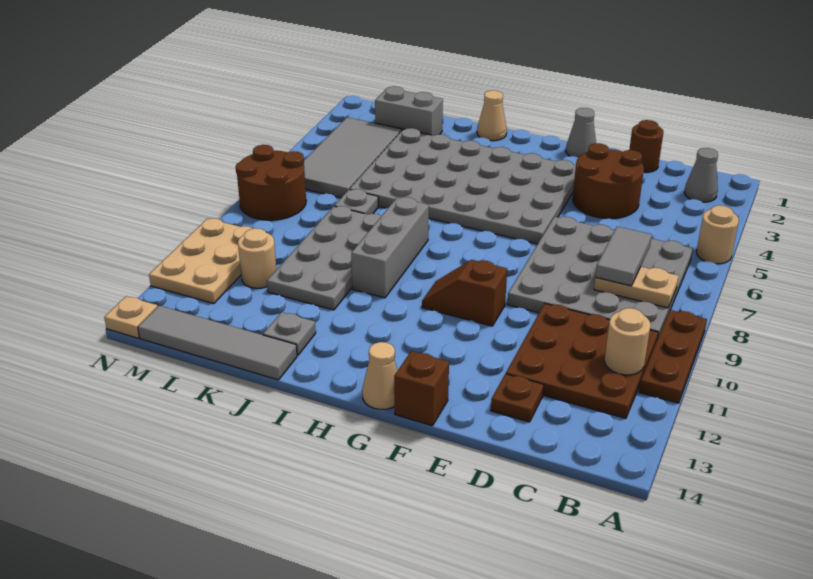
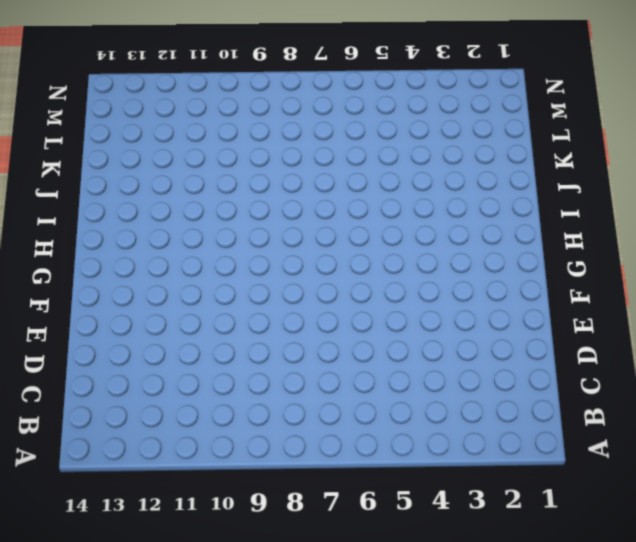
none -> tan 1x1 round brick [697,205,739,264]
none -> brown 1x3 plate [639,310,707,403]
none -> grey 1x1 cone [684,148,718,202]

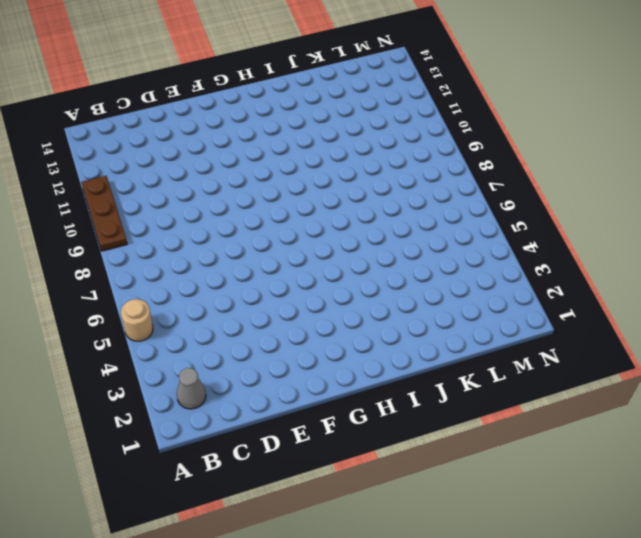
none -> grey 4x4 plate [507,217,693,339]
none -> brown 3x3 plate [506,304,658,418]
none -> brown 1x1 round brick [629,120,664,172]

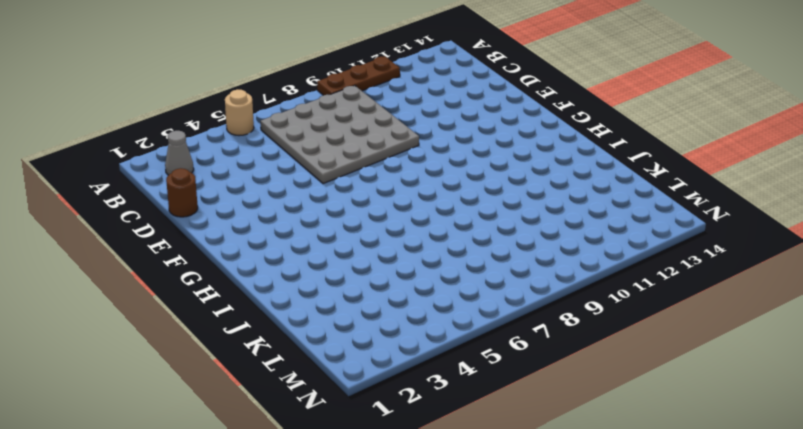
none -> brown 3x3 plate [506,304,658,418]
none -> brown 2x2 round brick [573,143,644,219]
none -> brown 1x1 plate [491,374,544,422]

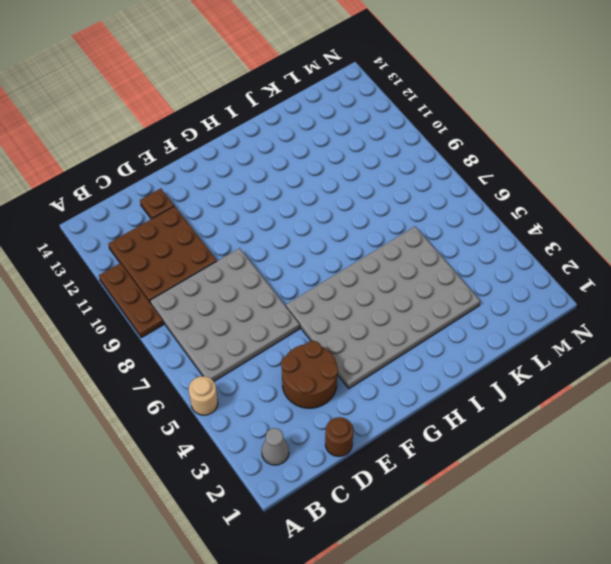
none -> grey 1x1 cone [566,108,596,158]
none -> brown 1x2 slope [422,260,507,326]
none -> brown 1x1 brick [394,351,449,426]

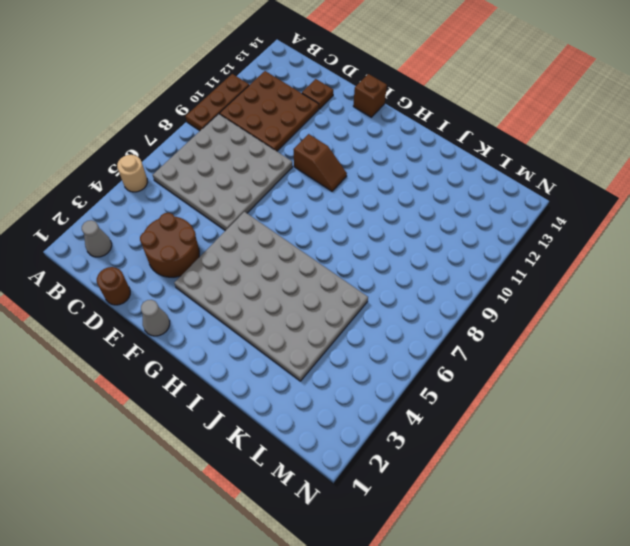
none -> tan 1x1 cone [362,342,398,410]
none -> tan 1x1 cone [477,90,507,141]
none -> grey 1x3 brick [351,197,429,298]

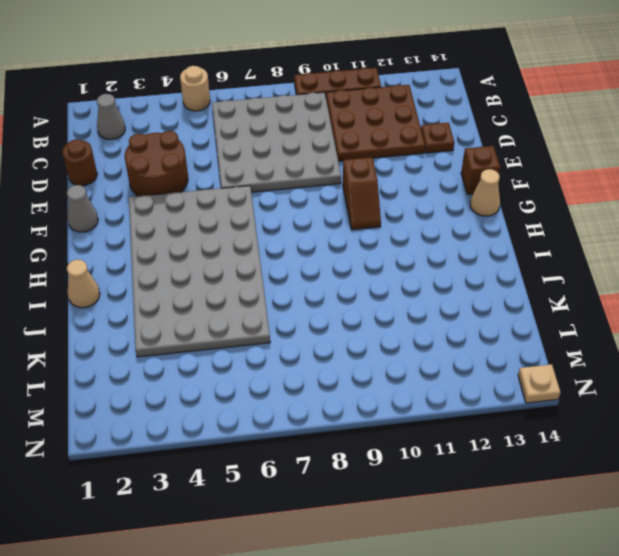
none -> grey 1x3 brick [351,197,429,298]
none -> grey 2x4 plate [267,206,381,310]
none -> grey 1x1 plate [263,312,316,355]

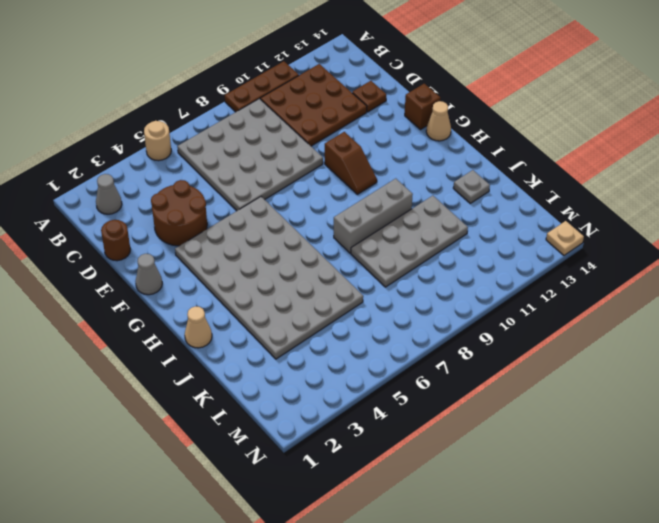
none -> grey 1x4 tile [138,306,297,380]
none -> grey 1x2 brick [375,86,443,135]
none -> grey 1x1 plate [334,189,378,214]

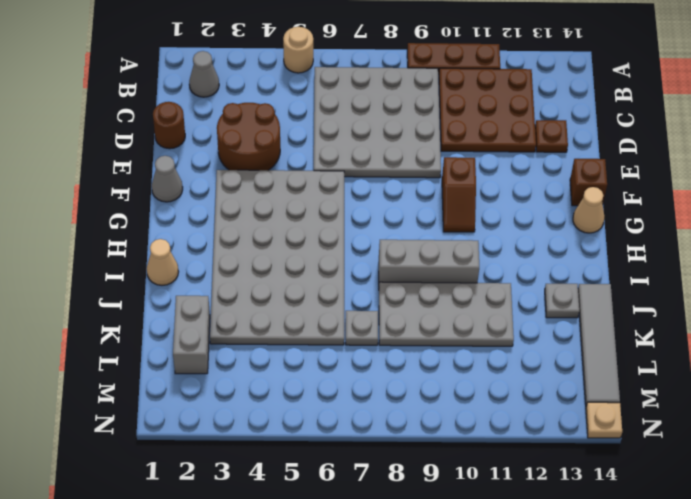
none -> grey 2x4 tile [304,117,402,198]
none -> tan 1x1 round brick [238,228,277,288]
none -> brown 2x2 round brick [236,145,306,220]

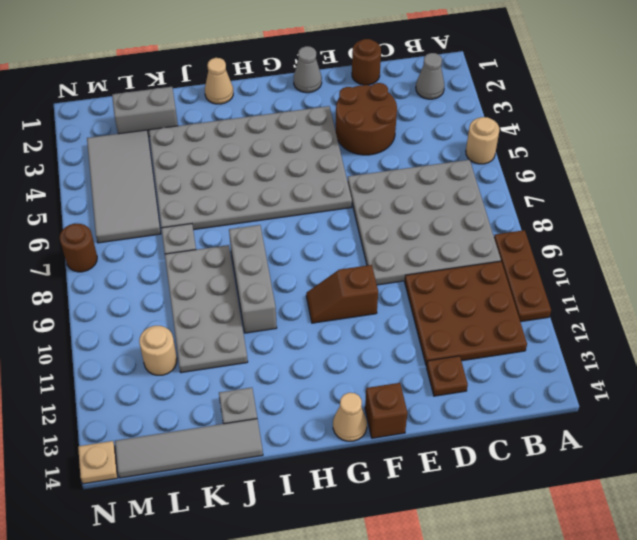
brown 1x1 round brick [60,224,97,272] -> brown 2x2 round brick [236,145,306,220]
none -> tan 2x3 plate [149,218,253,304]
none -> tan 1x2 plate [594,267,679,308]
none -> tan 1x1 round brick [604,308,651,375]

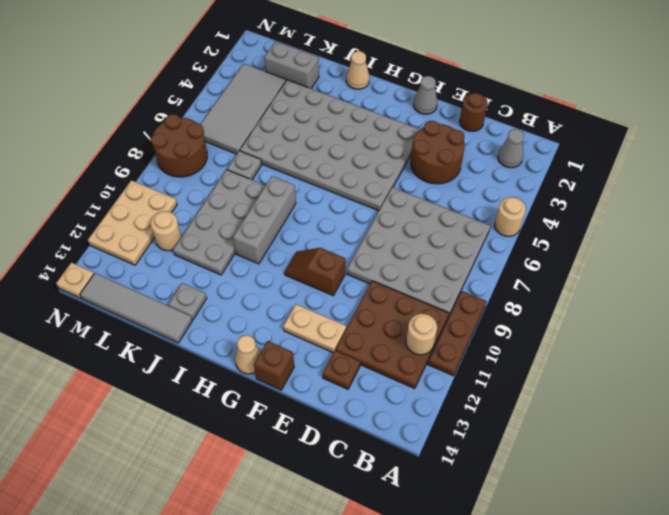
tan 1x2 plate [283,304,346,353] -> tan 1x2 plate moved to [594,267,679,308]
none -> grey 1x2 tile [595,226,652,286]

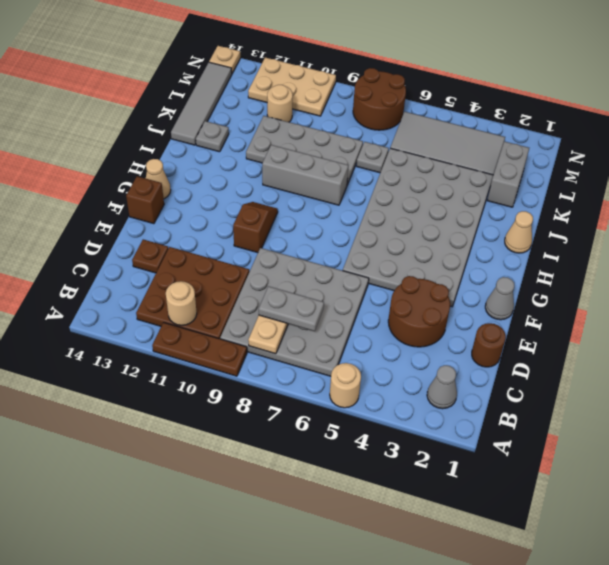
grey 1x2 plate [259,286,324,331] -> grey 1x2 tile [595,226,652,286]

